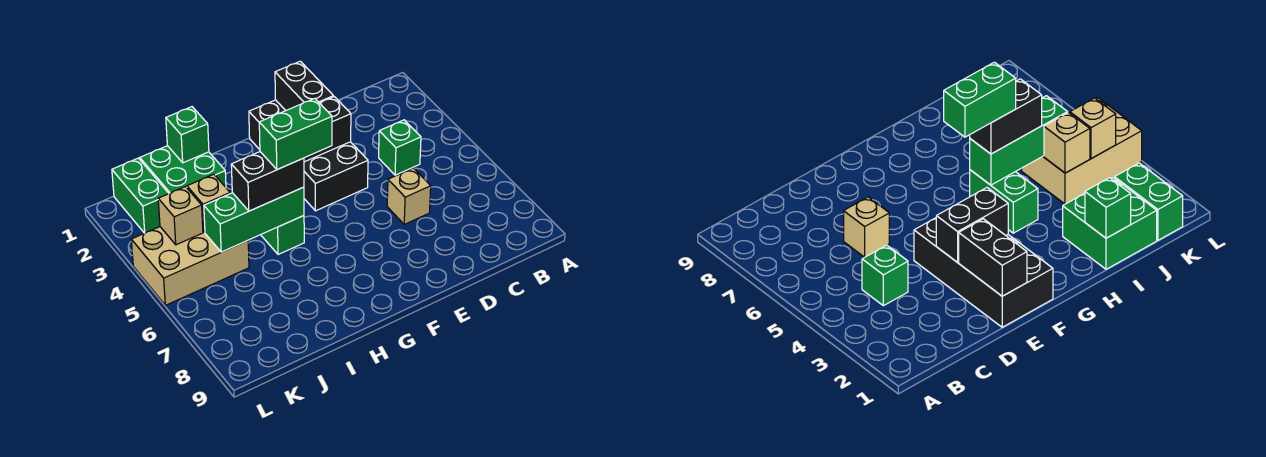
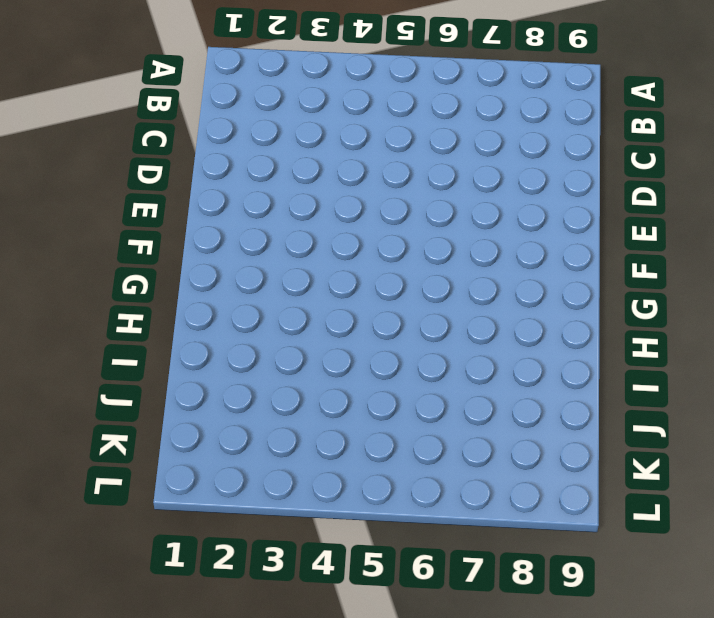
none -> green 1x1 brick [379,120,421,175]
none -> tan 1x1 brick [387,168,431,224]
none -> black 2x4 brick [249,100,368,211]

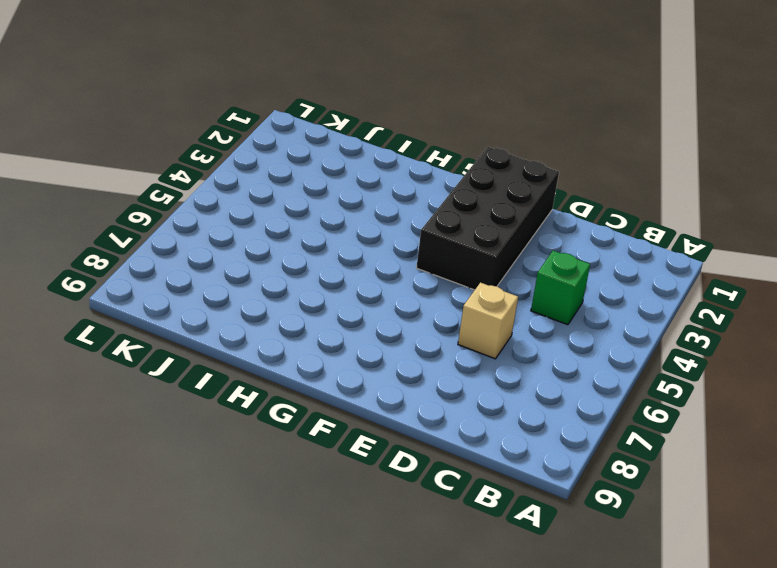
none -> green 1x2 brick [261,216,304,255]
none -> green 2x2 brick [140,146,226,193]
none -> tan 2x3 brick [131,227,249,305]

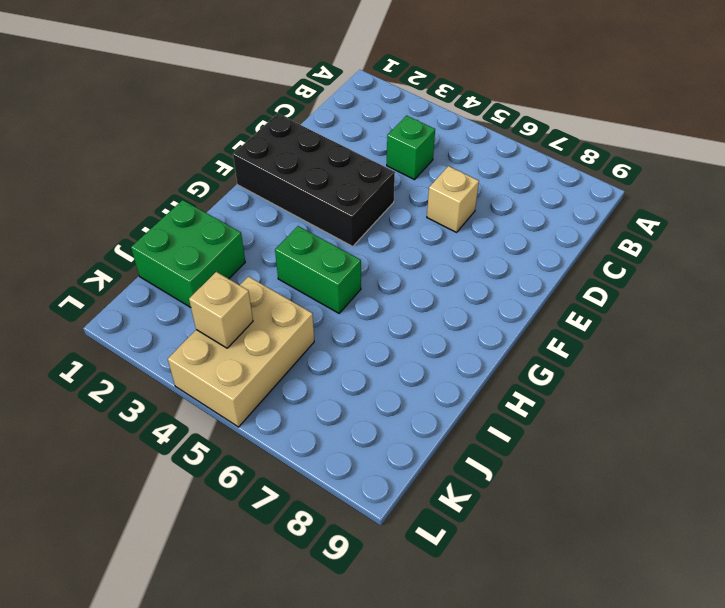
none -> green 1x2 brick [112,158,169,233]
none -> black 1x2 brick [275,61,334,110]
none -> black 1x2 brick [304,97,351,162]

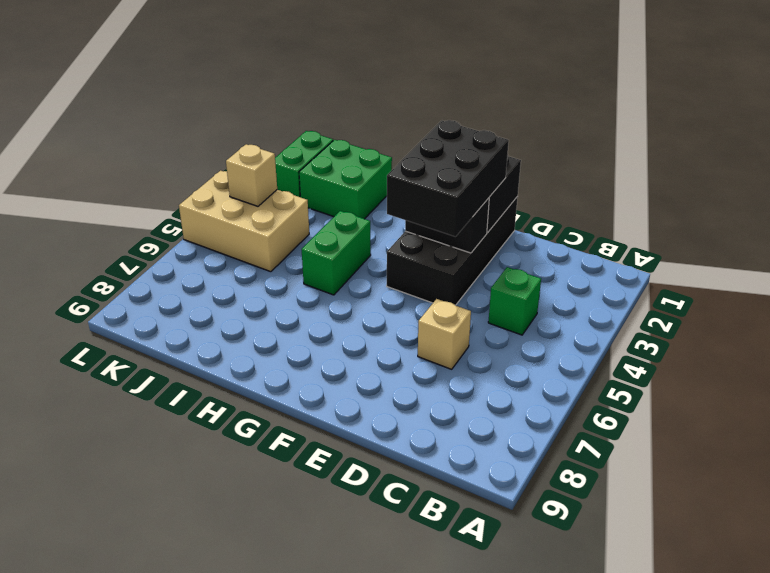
black 2x3 brick [387,120,509,237] -> none
none -> green 1x3 brick [204,187,304,252]
none -> green 1x1 brick [166,107,209,163]
none -> tan 1x1 brick [187,174,230,232]

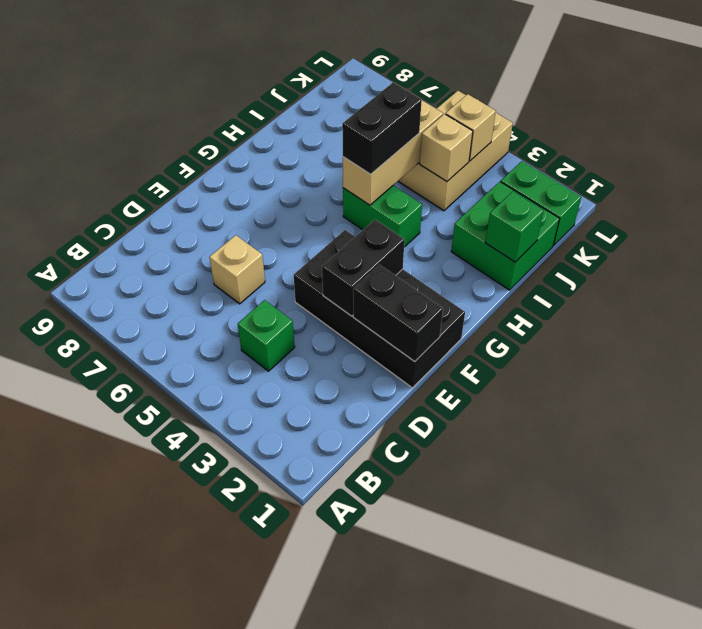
tan 1x3 brick [343,100,443,205] -> green 1x3 brick [204,187,304,252]
none -> green 1x2 brick [259,98,332,170]

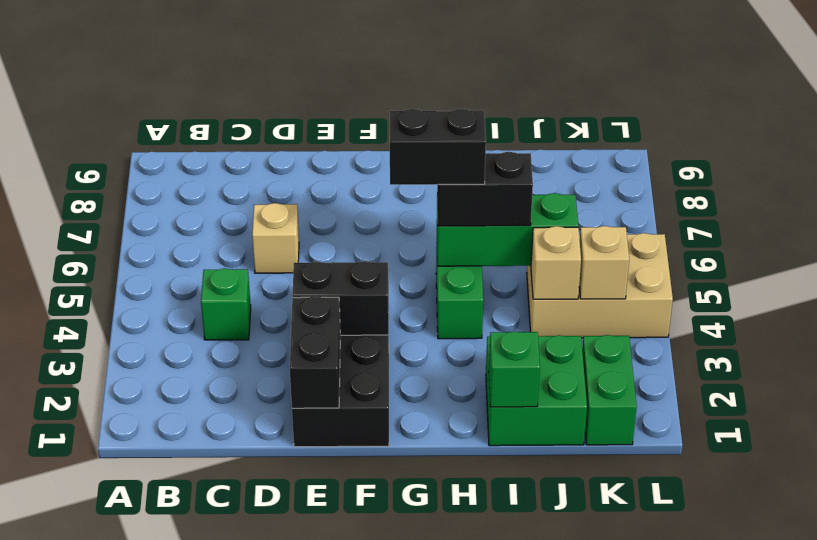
black 1x2 brick [390,108,486,185] -> green 1x2 brick [259,98,332,170]

